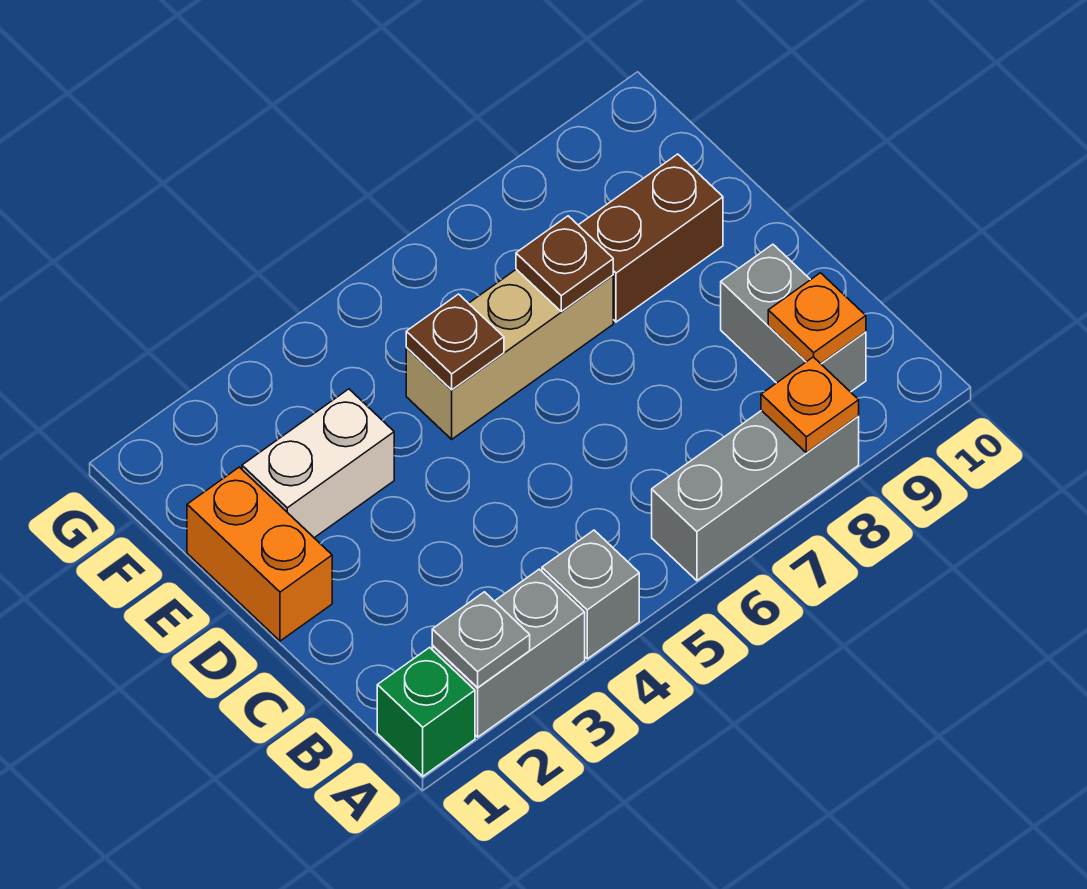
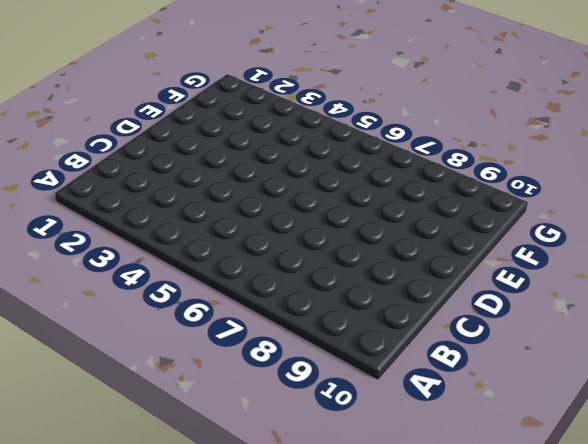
none -> green 1x1 brick [377,647,475,776]
none -> grey 1x2 brick [432,569,585,737]
none -> grey 1x1 brick [542,530,639,659]

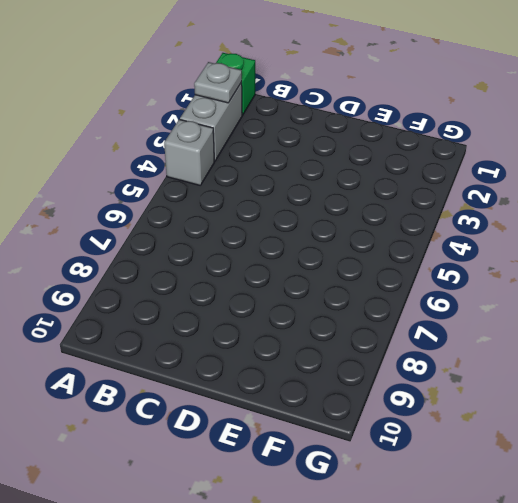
none -> grey 1x3 brick [652,410,859,581]
none -> grey 1x2 brick [721,244,866,392]
none -> orange 1x2 brick [187,467,332,641]

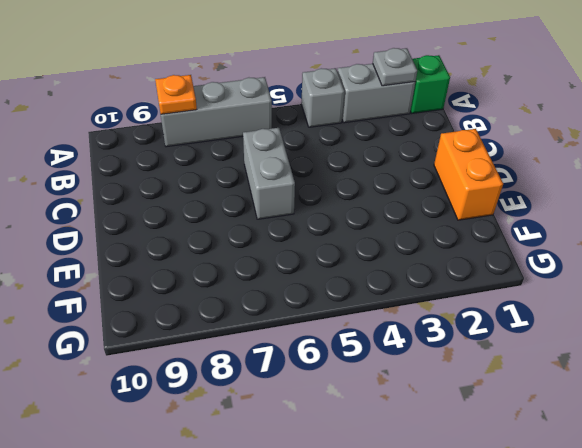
grey 1x2 brick [243,128,295,219] -> grey 1x2 brick moved to [721,244,866,392]
none -> white 1x2 brick [242,389,394,538]
none -> tan 1x3 brick [406,269,613,439]
none -> brown 1x2 brick [579,154,723,322]

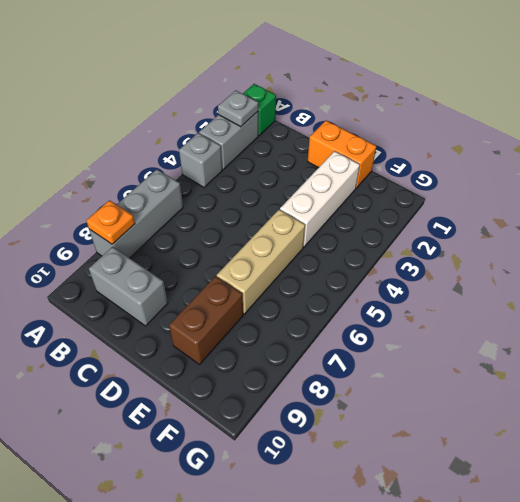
white 1x3 brick [280,151,360,247] -> white 1x2 brick [242,389,394,538]
none -> orange 1x1 plate [768,273,866,364]
none -> brown 1x1 plate [406,294,504,390]
none -> brown 1x1 plate [516,216,613,311]

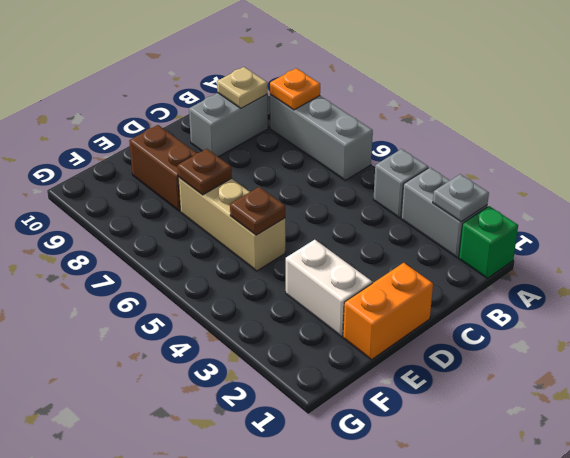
tan 1x1 plate [217,67,268,108] -> orange 1x1 plate [768,273,866,364]

